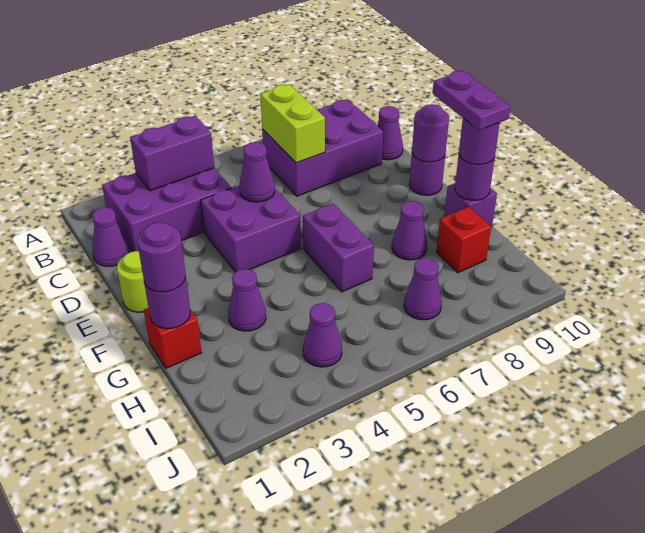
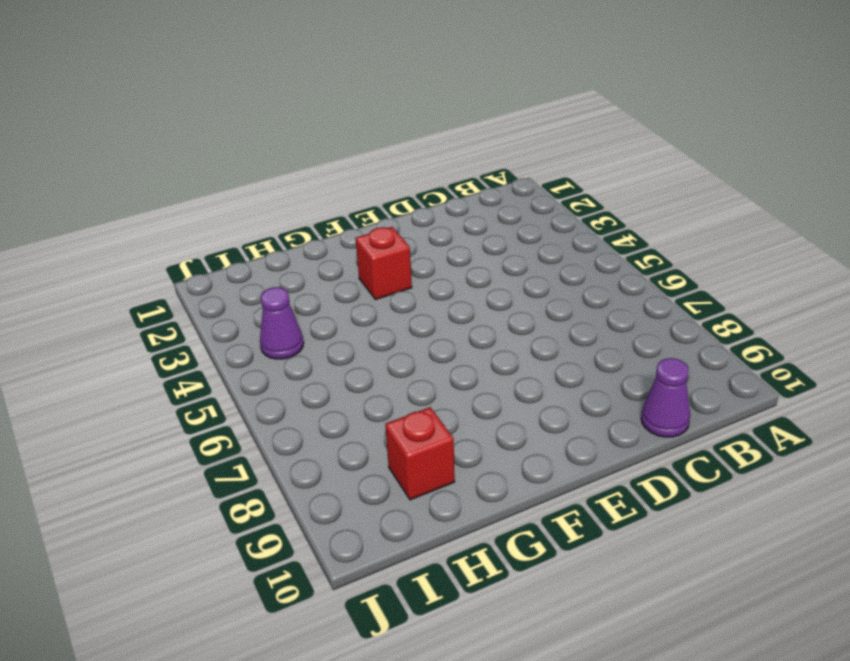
red 1x1 brick [356,227,412,300] -> red 1x1 brick moved to [144,308,202,368]
none -> purple 2x3 brick [102,168,231,252]
none -> purple 2x3 brick [262,100,383,196]
none -> purple 1x1 cone [92,207,129,267]

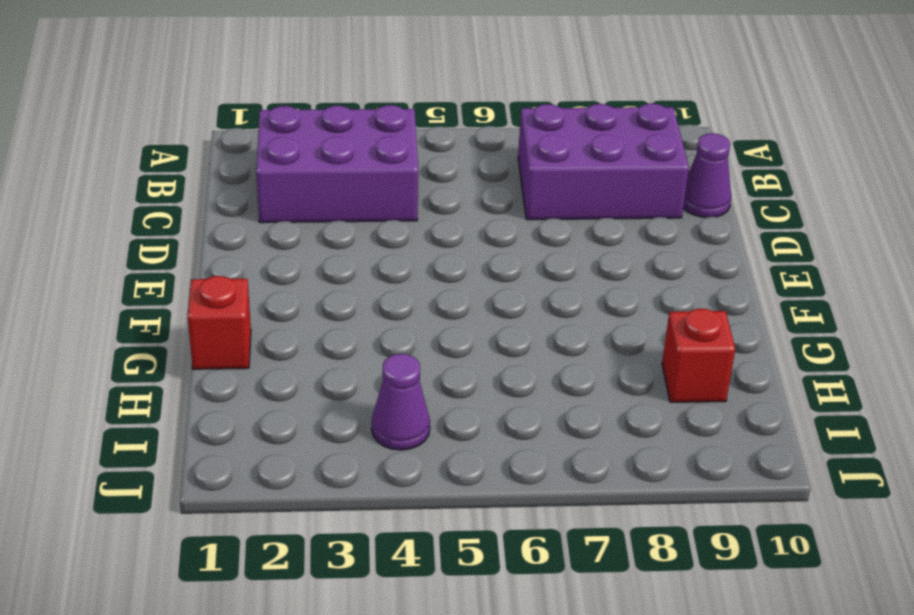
none -> purple 1x1 cone [92,207,129,267]
none -> purple 2x2 brick [201,186,301,272]
none -> lime 1x1 round brick [117,251,148,312]

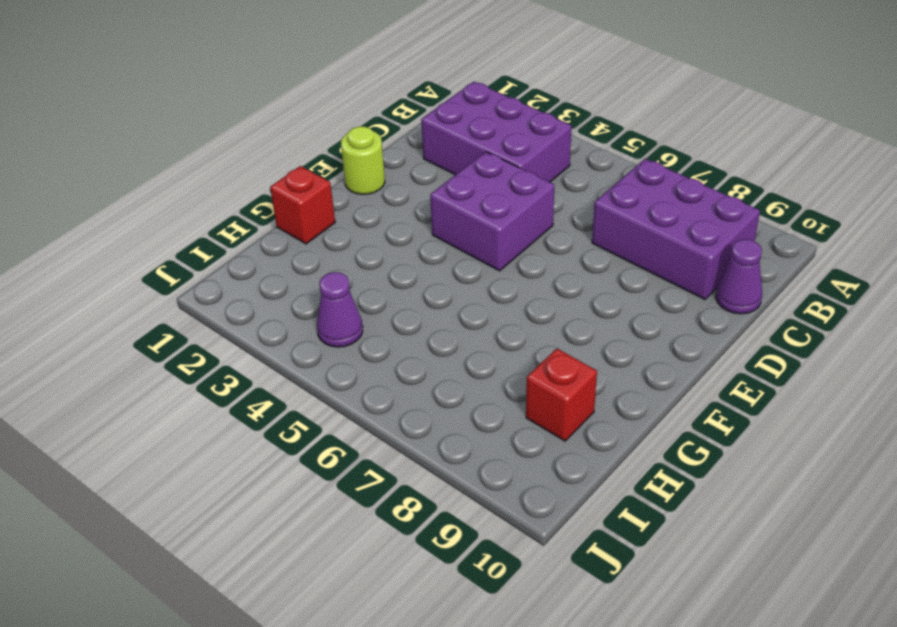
none -> purple 1x1 cone [92,207,129,267]
none -> purple 1x1 round brick [409,154,445,195]
none -> purple 1x2 brick [303,204,374,292]

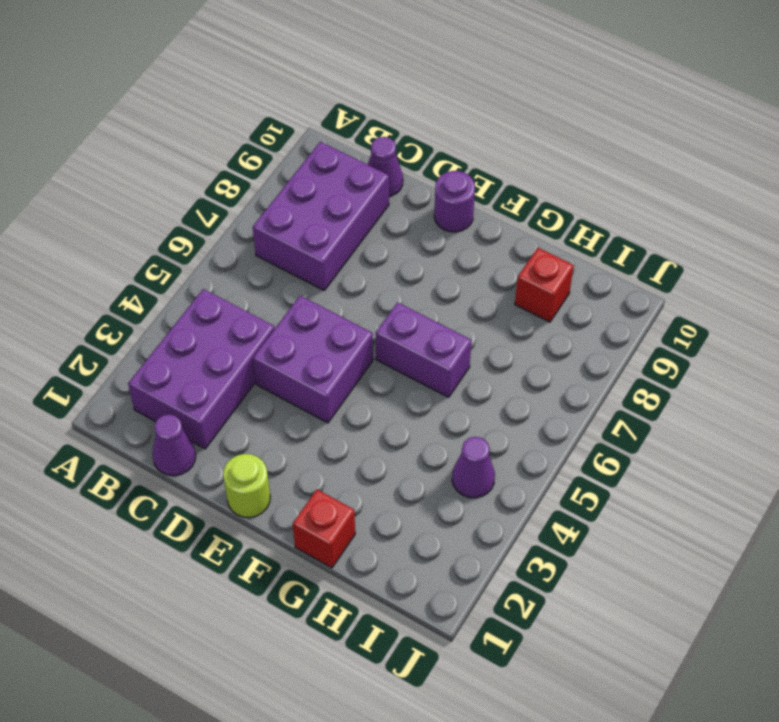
none -> purple 1x1 cone [228,269,266,331]
none -> purple 1x1 cone [392,201,427,260]
none -> purple 1x1 brick [444,183,497,227]

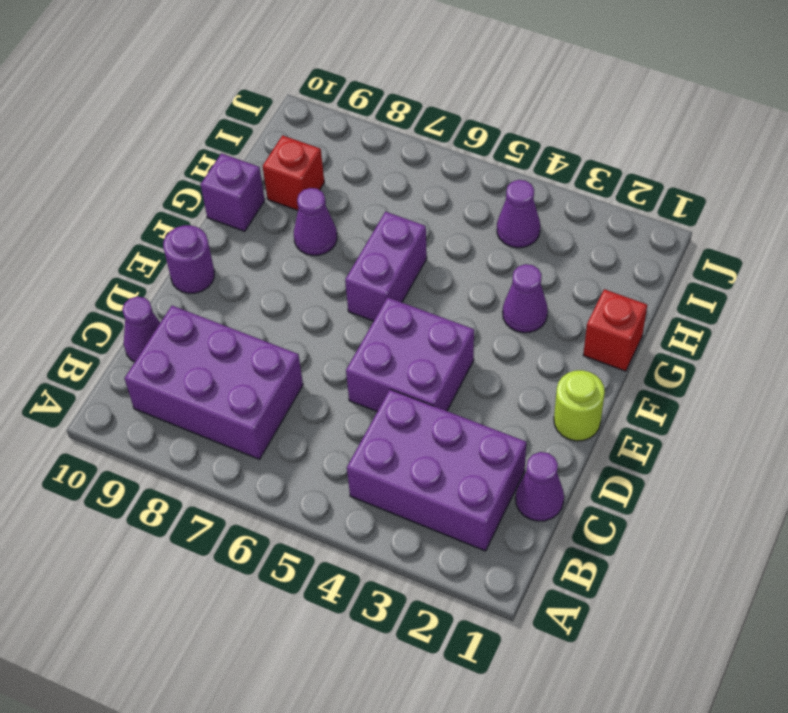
none -> purple 1x1 cone [404,258,442,320]
none -> purple 1x2 brick [130,116,214,191]
none -> lime 1x2 brick [260,85,325,163]

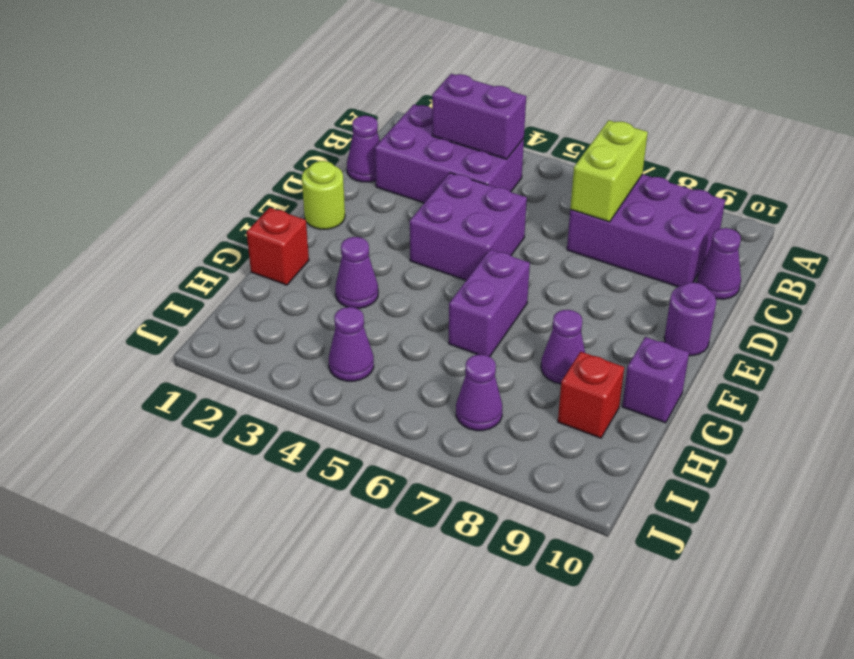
none -> purple 1x1 cone [239,142,275,202]
none -> purple 1x1 round brick [412,104,449,162]
none -> purple 1x1 round brick [144,277,190,329]

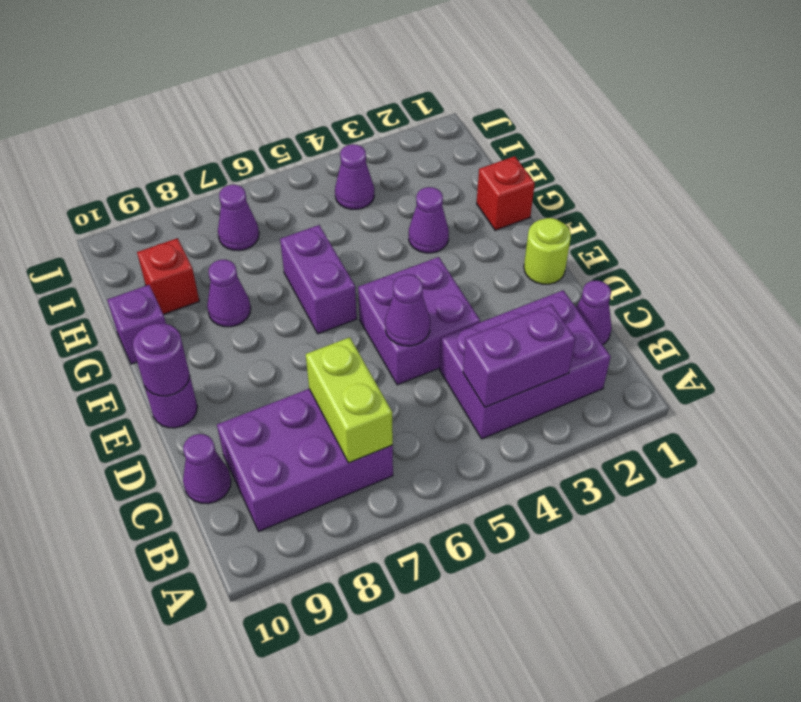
none -> purple 1x1 round brick [144,277,190,329]
none -> purple 1x1 round brick [455,155,495,200]
none -> purple 1x1 round brick [137,222,186,292]

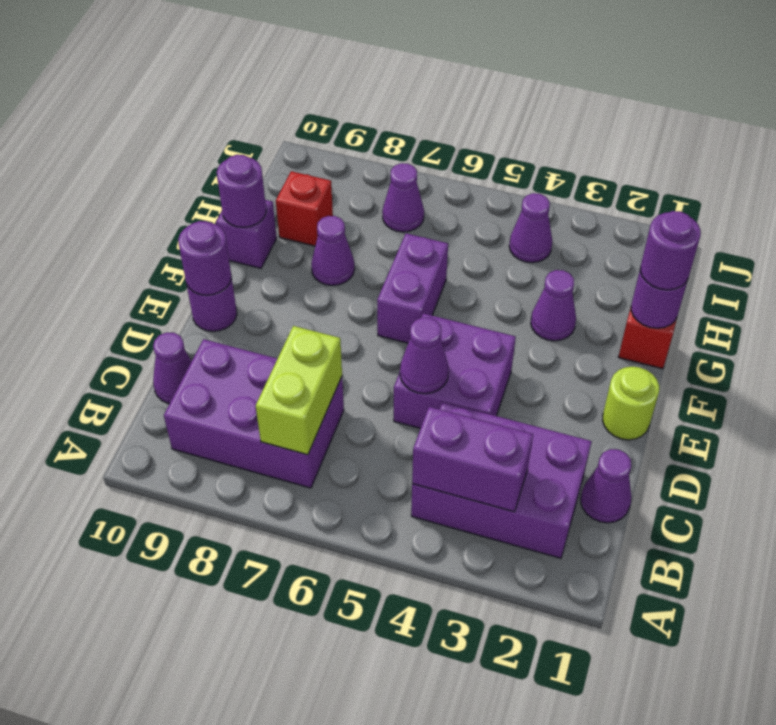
none -> purple 1x1 round brick [459,118,500,165]
none -> purple 1x2 plate [433,71,510,130]

